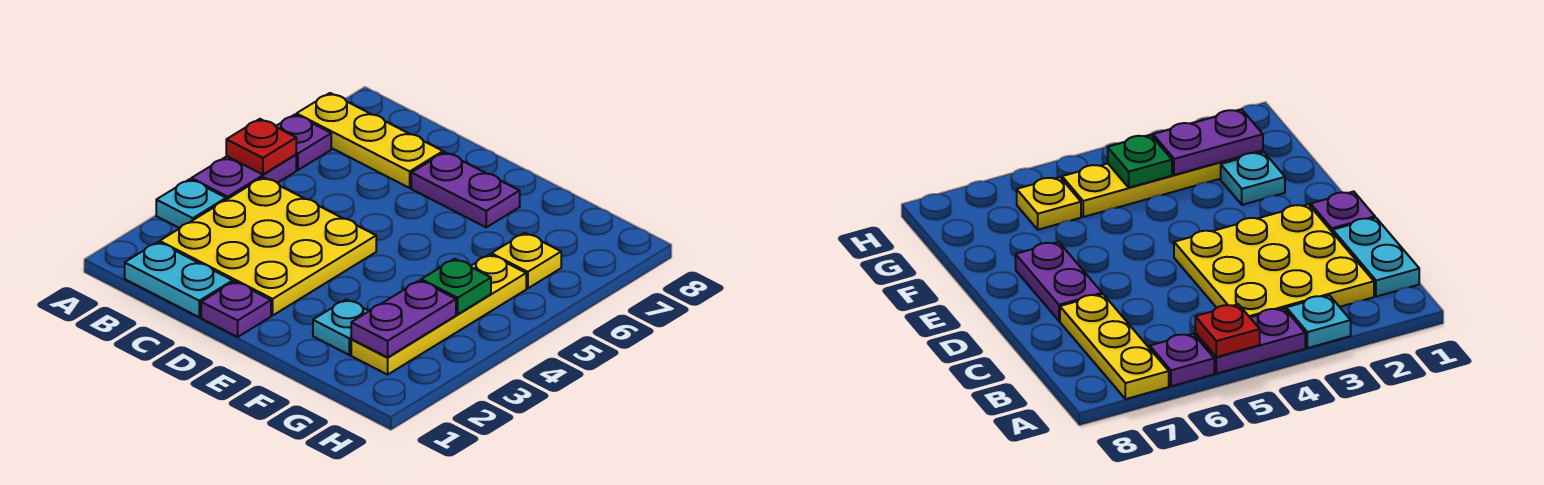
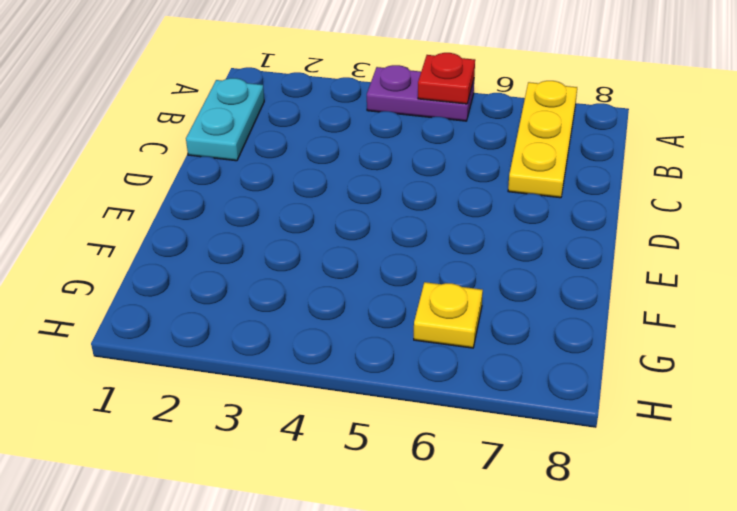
none -> cyan 1x1 plate [156,179,226,228]
none -> purple 1x1 plate [276,115,331,170]
none -> yellow 3x3 plate [160,177,376,315]

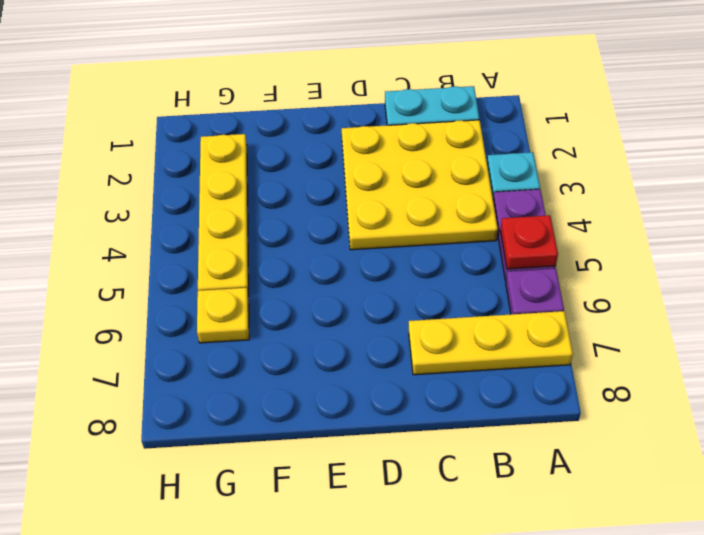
none -> purple 1x1 plate [201,281,271,337]
none -> purple 1x2 plate [411,152,520,227]
none -> cyan 1x1 plate [313,299,369,355]

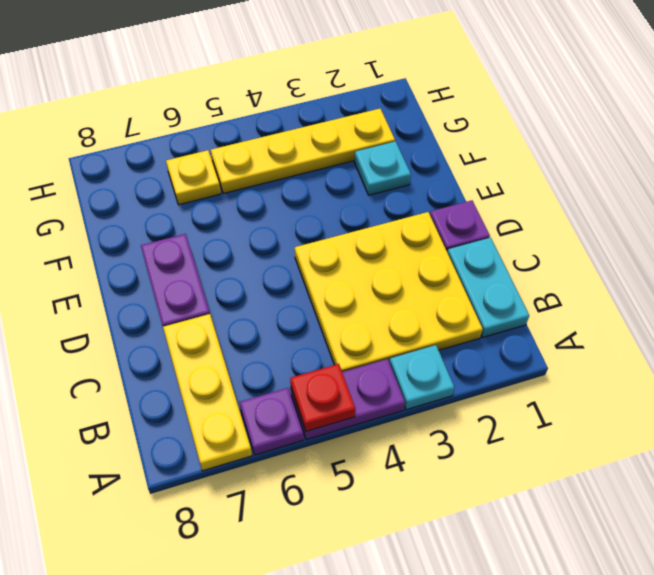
none -> purple 1x2 plate [351,280,456,357]
none -> green 1x1 plate [421,259,491,314]

